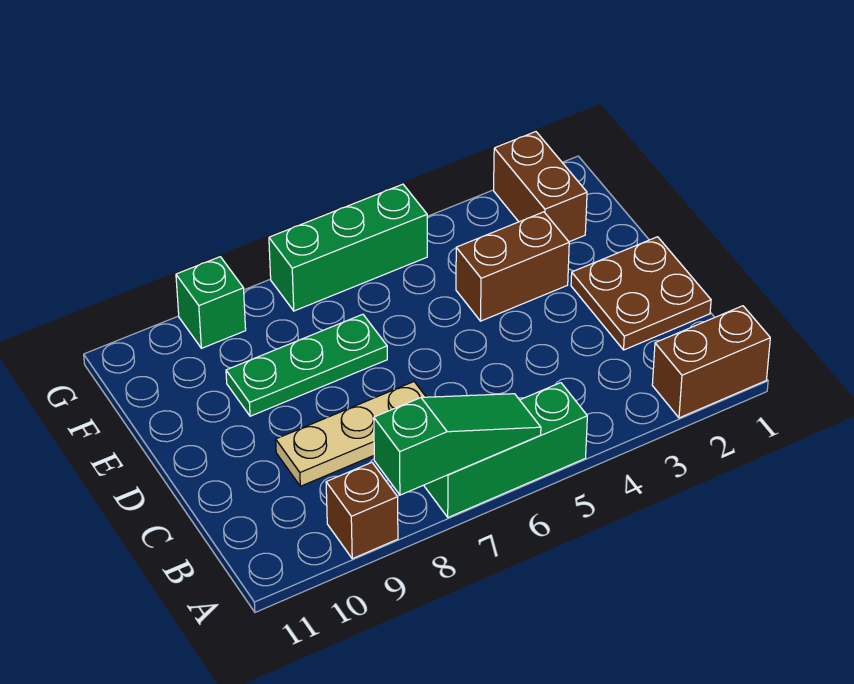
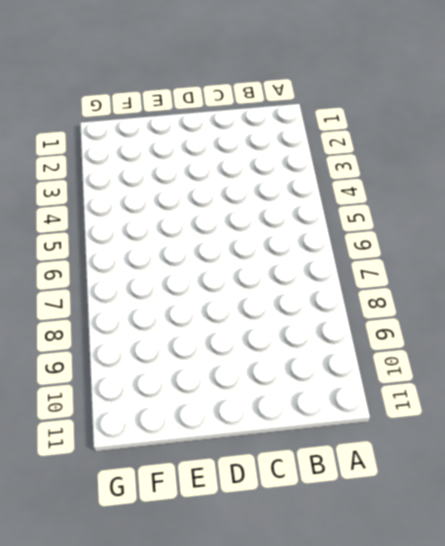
none -> brown 1x2 brick [652,306,770,418]
none -> green 1x3 brick [424,383,587,517]

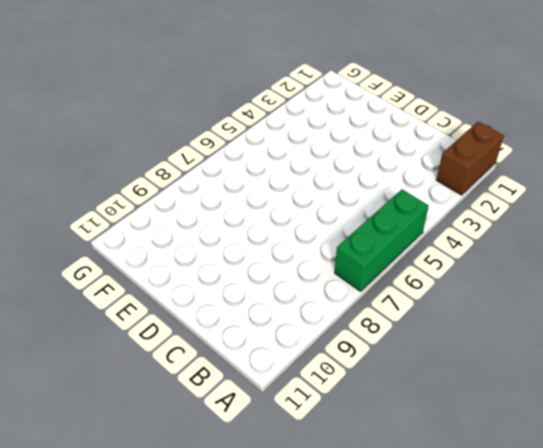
none -> brown 1x1 brick [326,462,398,559]
none -> brown 2x2 plate [571,237,711,350]

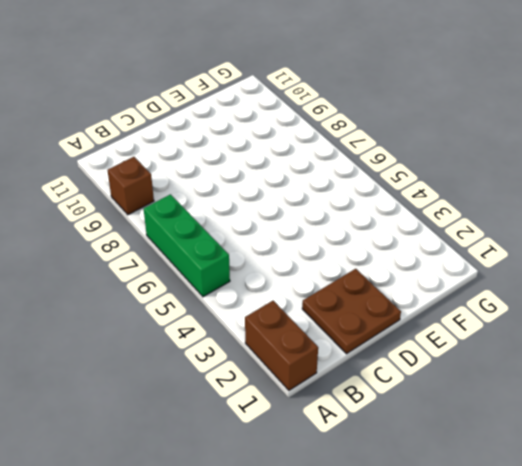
none -> tan 1x3 plate [276,382,426,486]
none -> brown 1x2 brick [456,212,569,321]

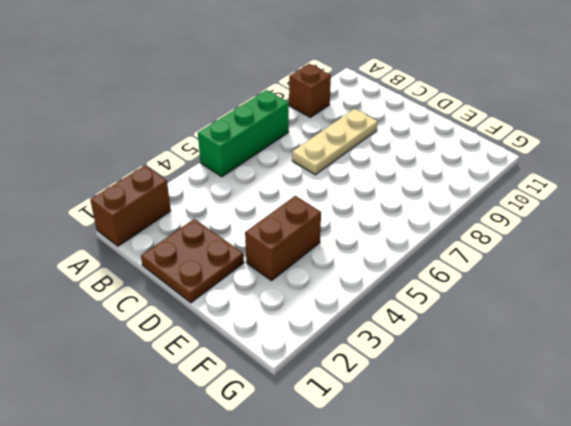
none -> green 1x3 plate [226,314,387,416]
none -> brown 1x2 brick [494,132,587,242]

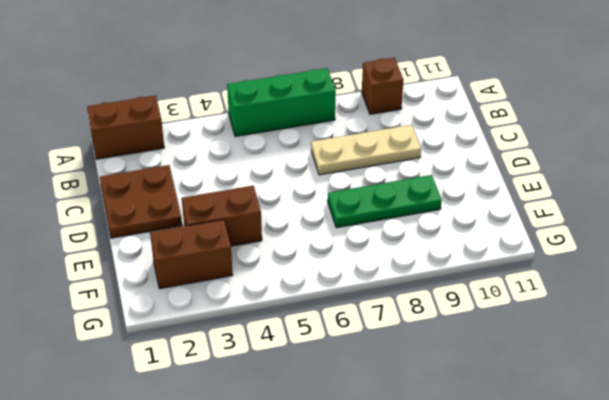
brown 1x2 brick [150,219,233,289] -> brown 1x2 brick turned to [494,132,587,242]
none -> green 1x3 brick [269,184,427,311]
none -> green 1x1 brick [176,257,246,348]

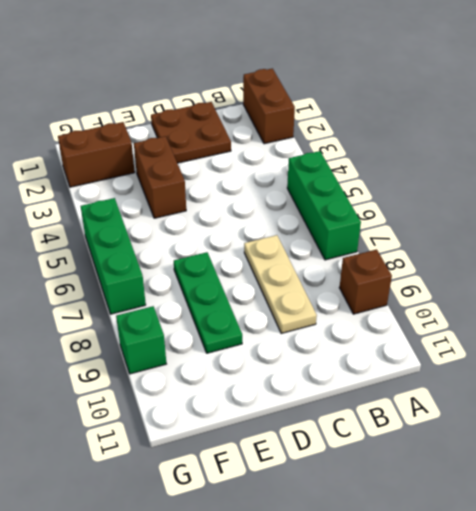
none -> green 1x3 slope [374,394,541,495]

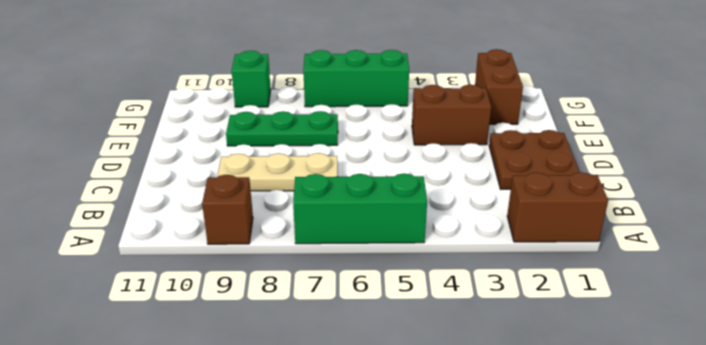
none -> green 1x3 slope [374,394,541,495]

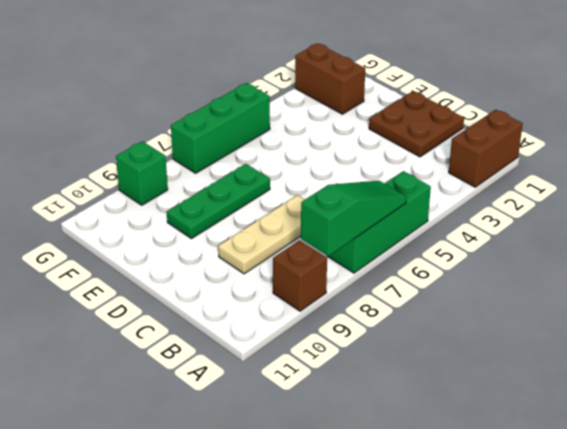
none -> brown 1x2 brick [456,212,569,321]

